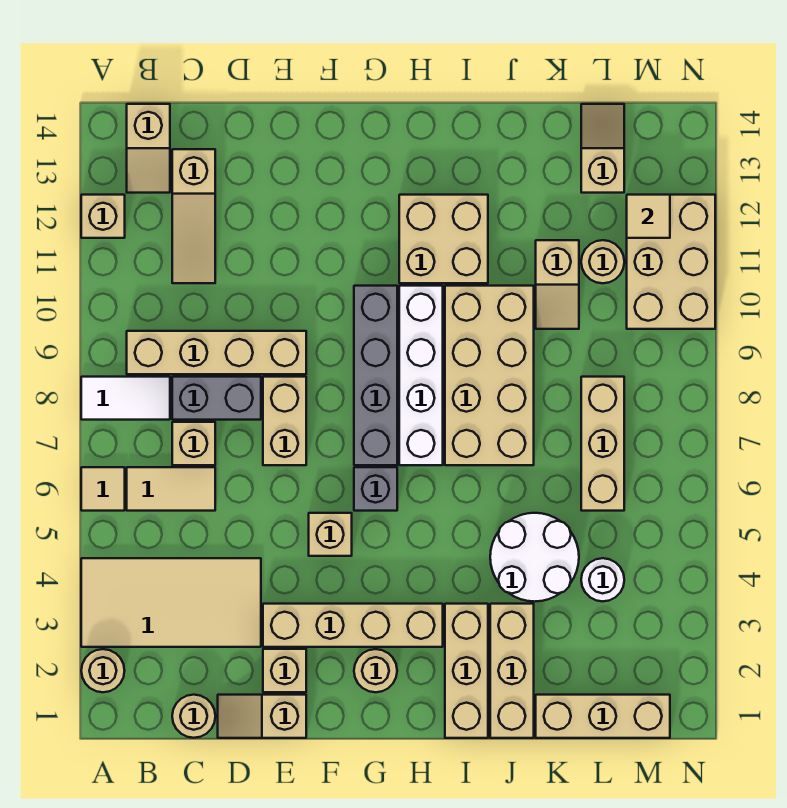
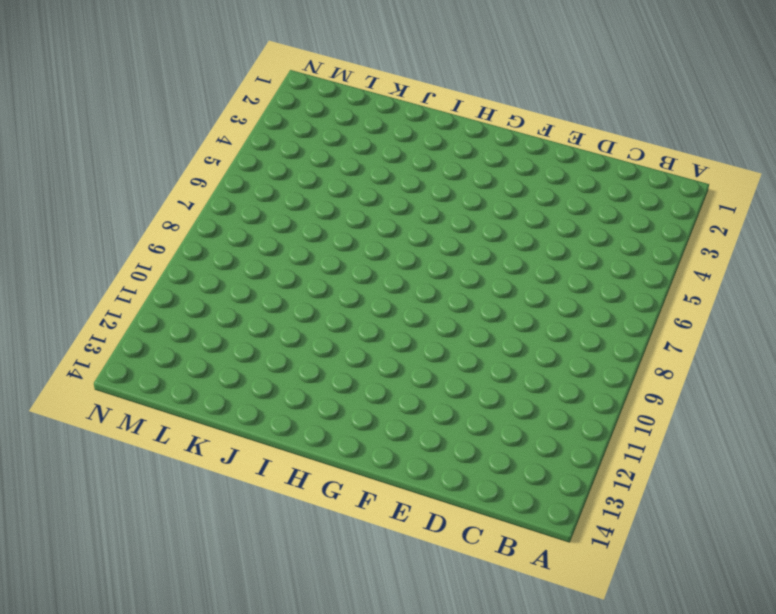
none -> tan 1x1 round brick [81,649,125,692]
none -> tan 2x4 tile [81,558,261,647]
none -> tan 1x1 tile [81,467,125,511]
none -> white 1x2 tile [81,377,170,420]

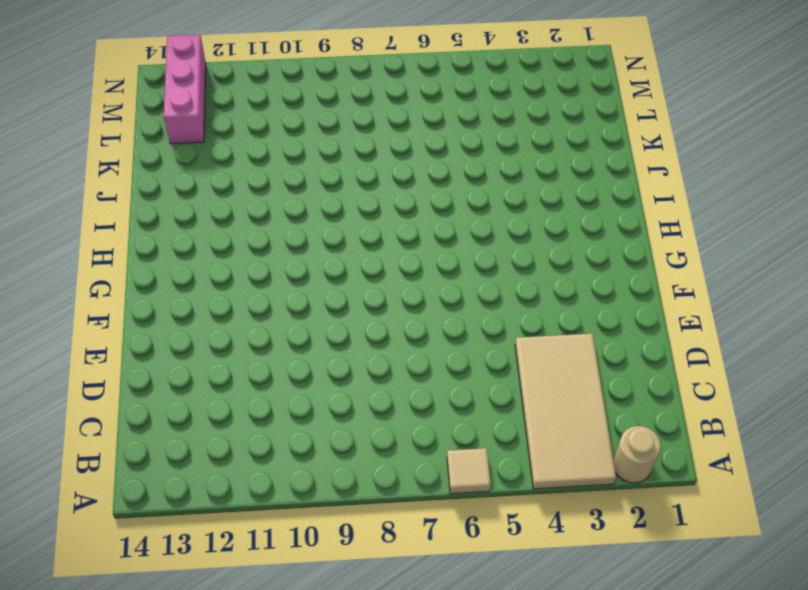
pink 1x3 brick [164,35,206,144] -> tan 1x2 slope [581,104,624,193]
none -> white 1x2 tile [81,377,170,420]
none -> tan 1x1 brick [81,195,125,238]
none -> tan 1x2 tile [127,467,215,511]
none -> tan 1x4 brick [127,331,306,374]

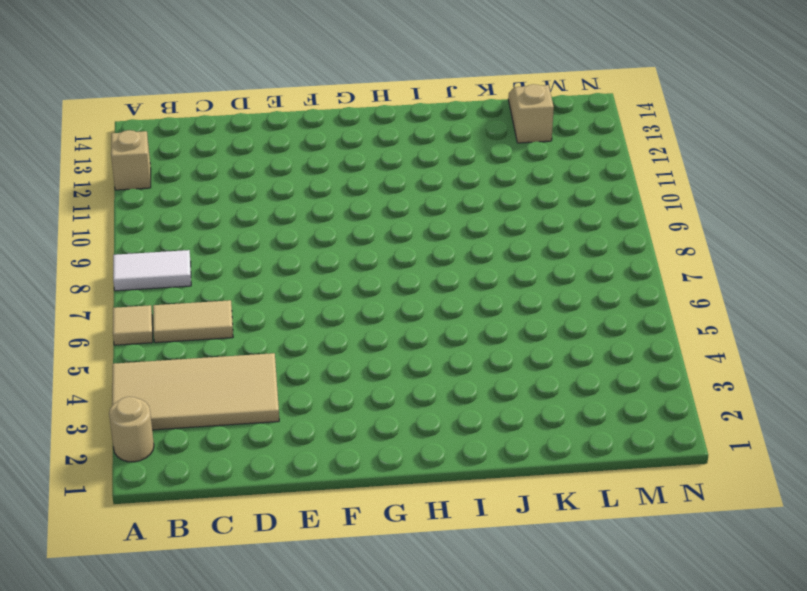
none -> tan 1x4 brick [127,331,306,374]
none -> tan 1x2 slope [127,104,170,193]
none -> tan 1x1 round brick [172,695,215,738]
none -> tan 1x1 brick [172,422,215,465]

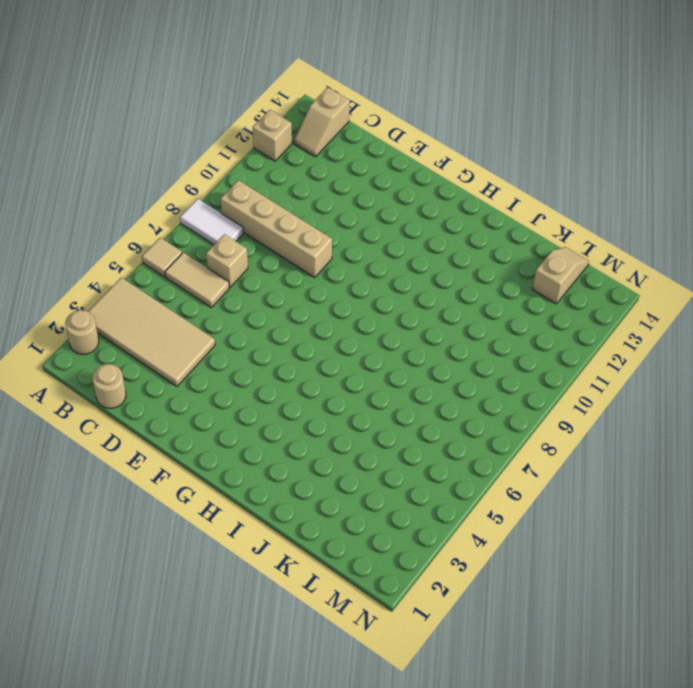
none -> grey 1x2 brick [172,377,261,420]
none -> tan 1x3 slope [172,149,215,283]
none -> tan 1x2 slope [218,695,306,738]
none -> tan 1x1 brick [263,649,306,692]

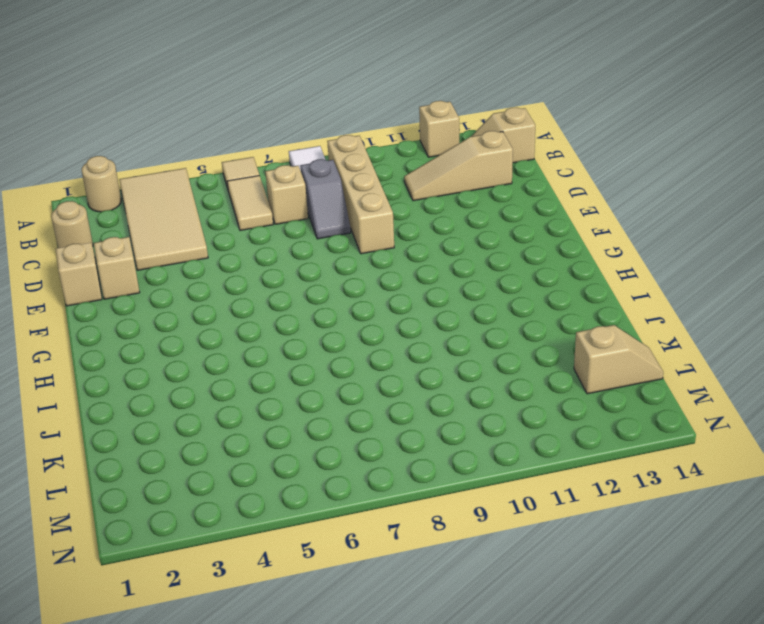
grey 1x2 slope [300,159,351,239] -> grey 1x2 brick [172,377,261,420]
none -> tan 1x4 brick [263,604,443,647]
none -> tan 1x2 brick [263,377,306,465]
none -> tan 1x1 brick [309,513,352,556]
none -> tan 1x1 round brick [354,649,397,692]

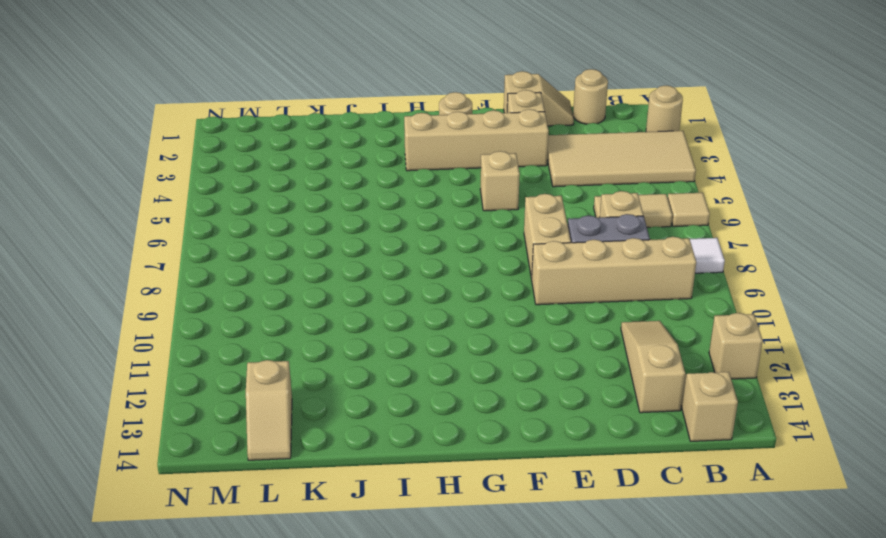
none -> grey 1x1 brick [354,467,397,511]
none -> grey 1x4 brick [354,286,397,465]
none -> white 1x4 brick [399,286,443,465]
none -> tan 2x2 brick [399,195,488,283]

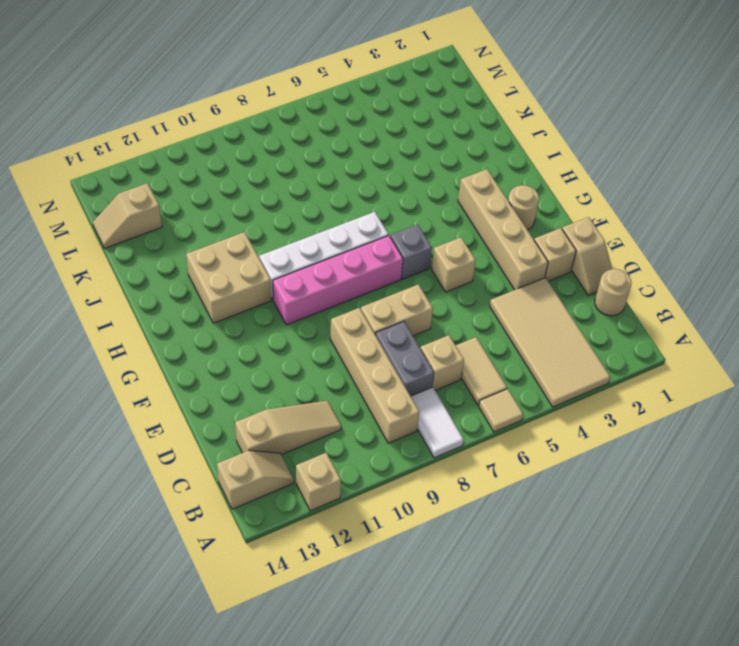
pink 1x4 brick [273,236,403,325] -> grey 1x4 brick [354,286,397,465]
none -> tan 1x1 round brick [81,649,125,692]
none -> tan 1x3 brick [445,604,488,738]
none -> tan 2x4 brick [445,286,534,465]
none -> tan 1x3 brick [490,604,534,738]

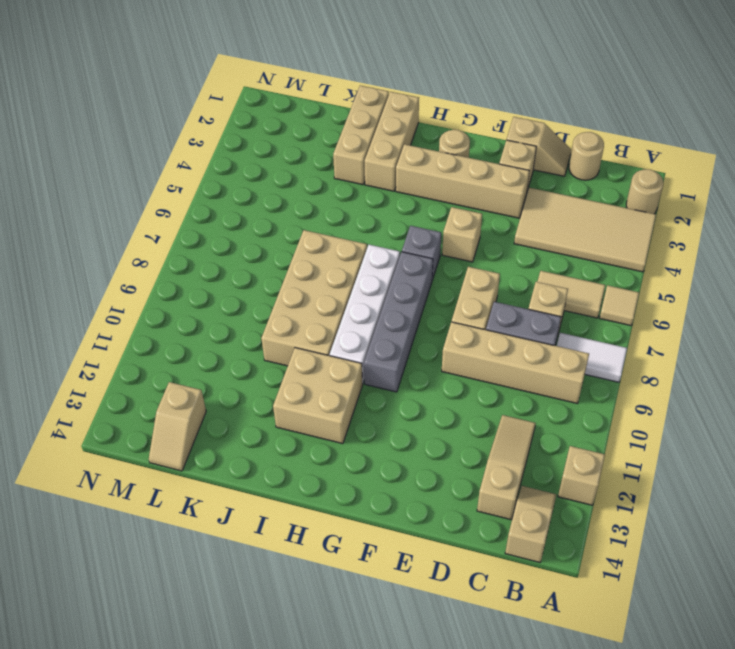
none -> white 2x2 round brick [490,513,579,602]
none -> tan 1x3 brick [536,695,670,738]
none -> tan 1x2 slope [536,240,579,329]
none -> white 1x1 round brick [581,558,624,601]

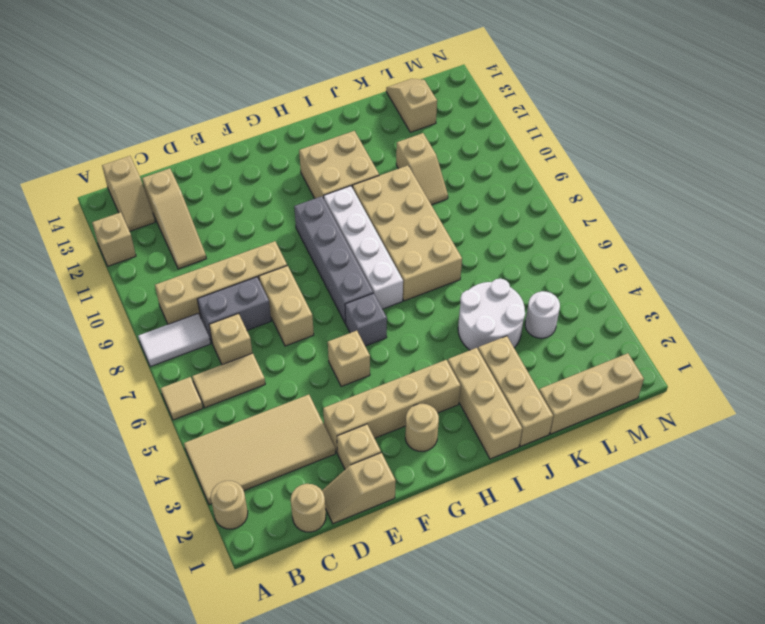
none -> tan 1x3 brick [581,377,624,511]
none -> tan 1x1 round brick [581,240,624,283]
none -> tan 2x3 brick [627,195,715,329]
none -> tan 1x1 tile [627,195,670,238]

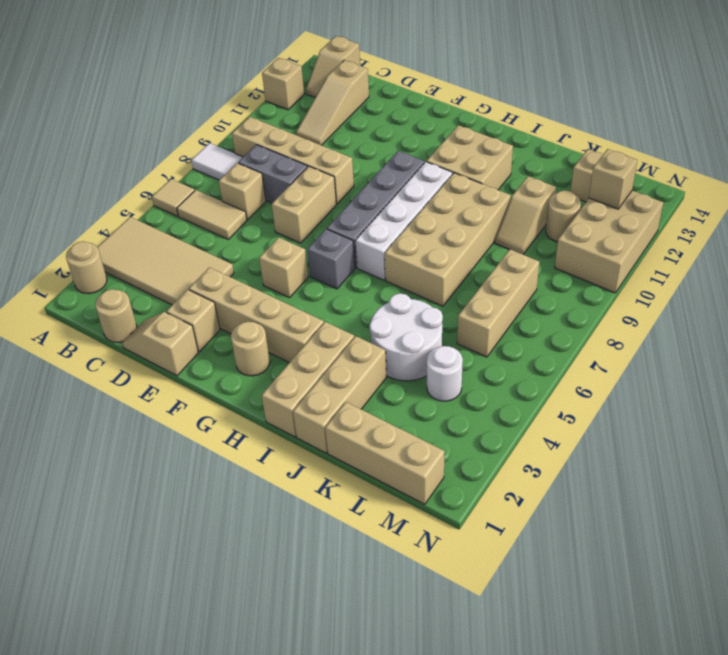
tan 1x1 brick [589,149,637,209] -> tan 1x1 tile [627,195,670,238]

